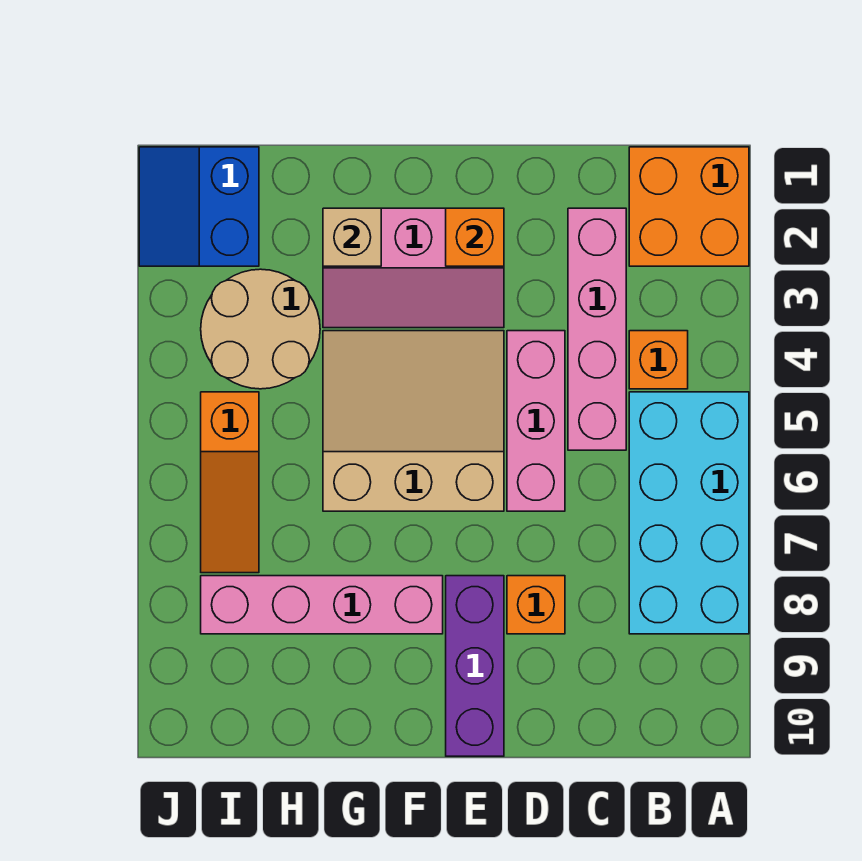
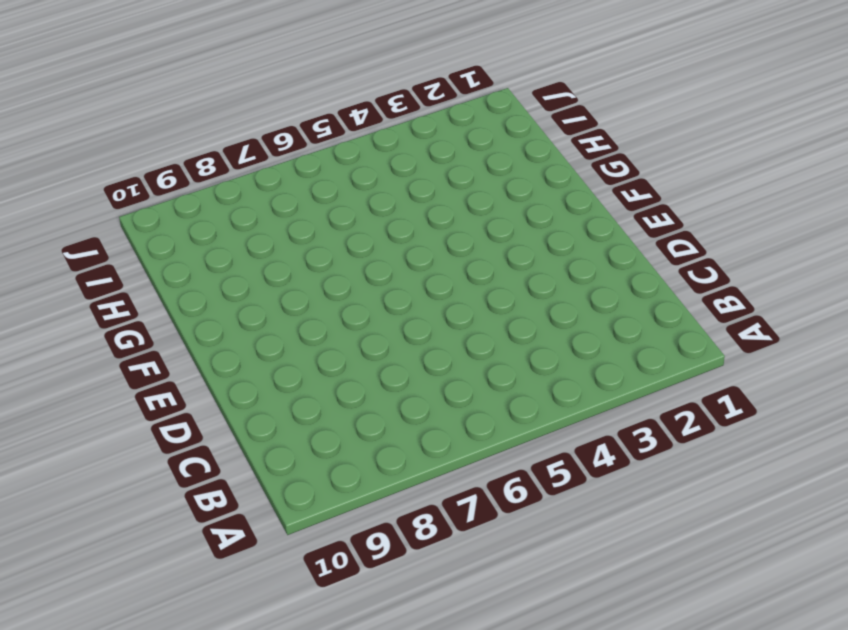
none -> orange 2x2 brick [629,147,749,266]
none -> cyan 2x4 brick [629,392,749,634]
none -> orange 1x1 brick [629,331,688,389]

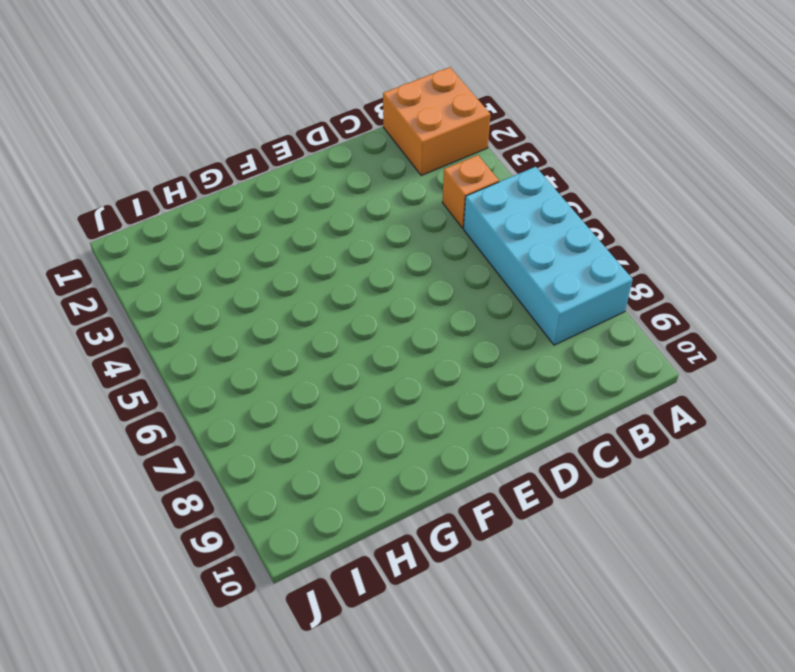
none -> pink 1x4 brick [568,208,626,450]
none -> pink 1x3 brick [507,331,565,511]
none -> orange 1x1 brick [507,576,565,634]

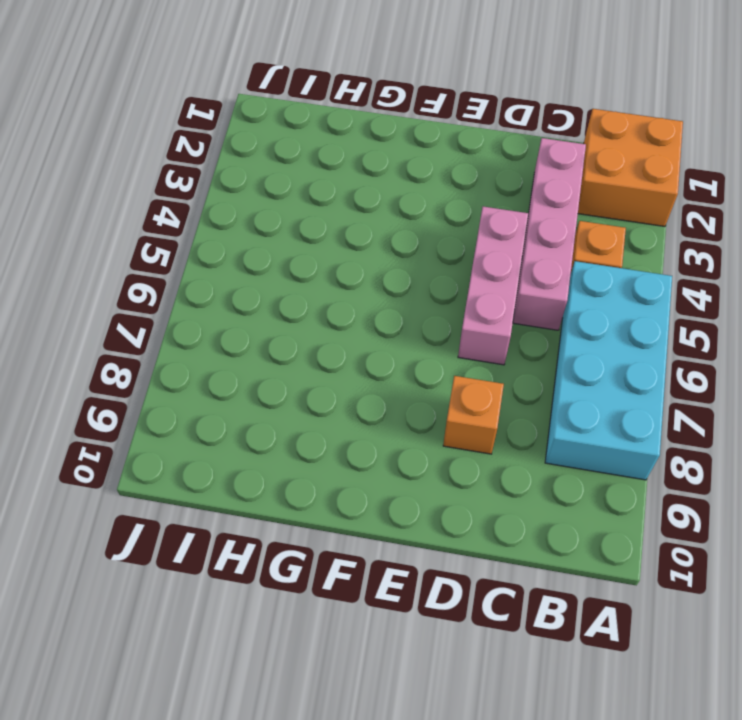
none -> pink 2x3 slope [323,208,504,328]
none -> tan 3x3 slope [323,331,504,511]
none -> purple 1x3 brick [446,576,504,756]

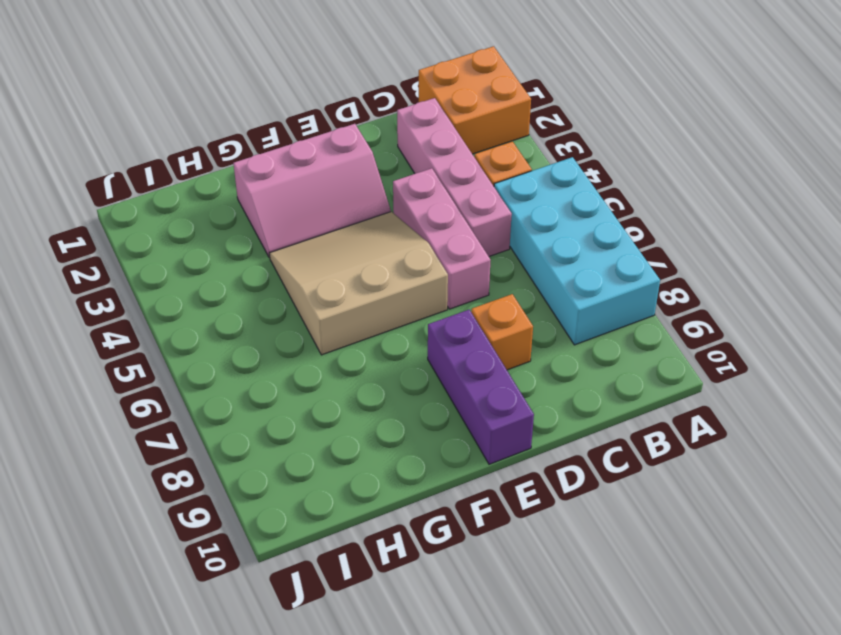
none -> pink 1x4 brick [201,576,443,634]
none -> tan 2x2 round brick [201,269,320,389]
none -> blue 2x2 slope [139,147,259,266]

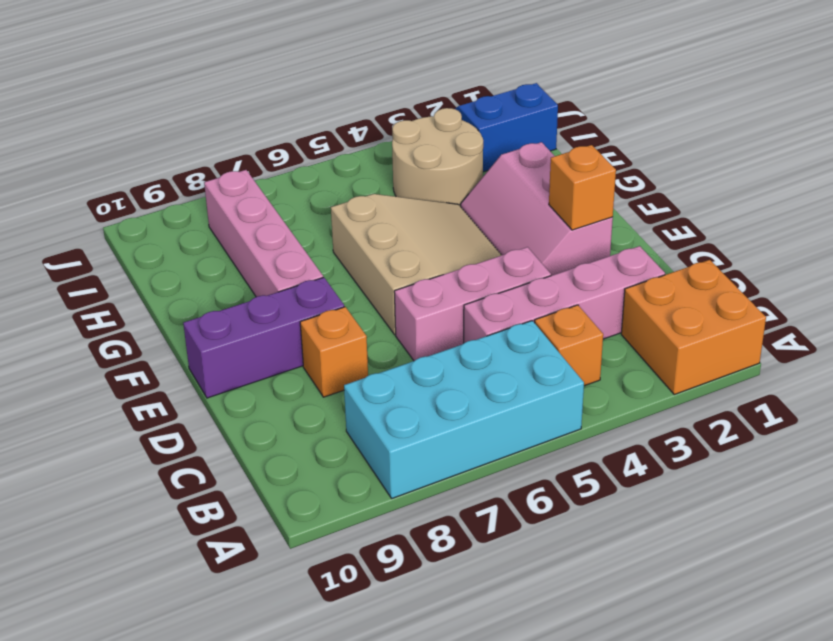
none -> orange 1x3 slope [201,392,259,573]
none -> tan 1x1 brick [323,208,381,266]

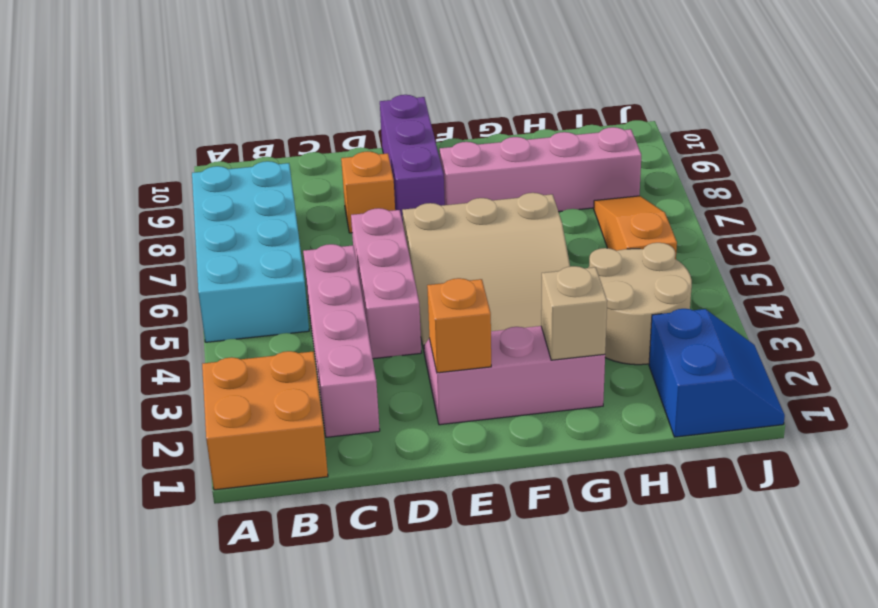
none -> orange 1x1 brick [629,331,688,389]

